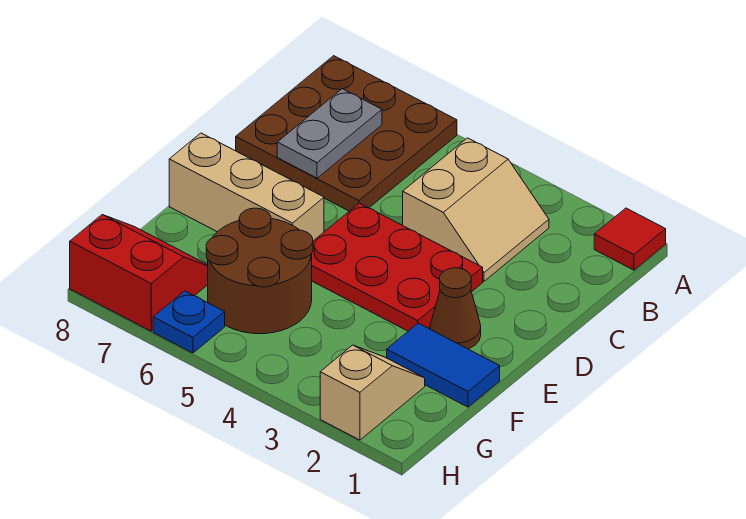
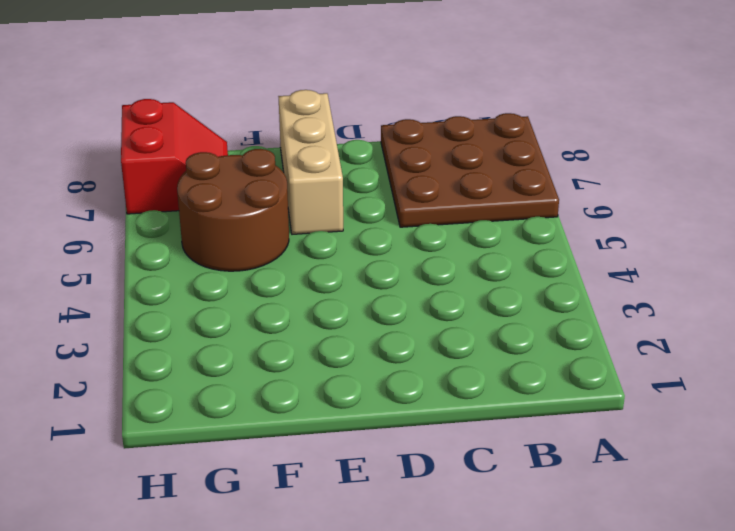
none -> red 1x1 tile [594,208,666,270]
none -> tan 2x2 slope [403,138,549,281]
none -> red 2x3 plate [312,203,483,331]

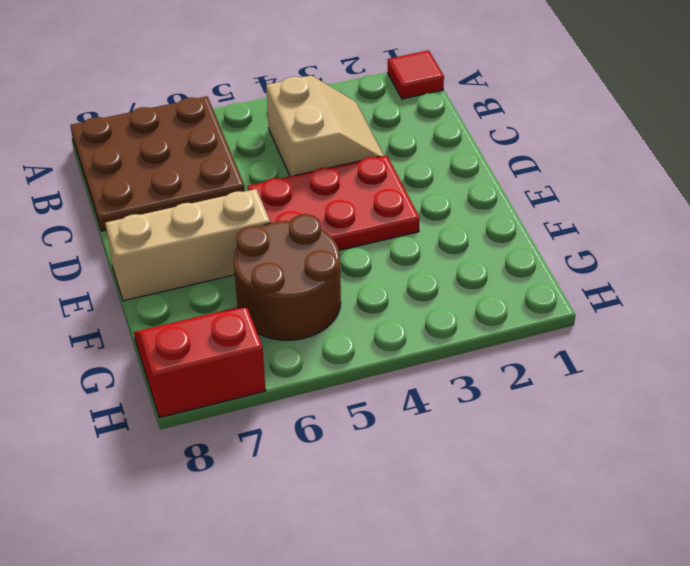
none -> brown 1x1 cone [430,268,481,349]
none -> blue 1x2 tile [387,323,500,407]
none -> tan 1x2 slope [320,345,425,440]

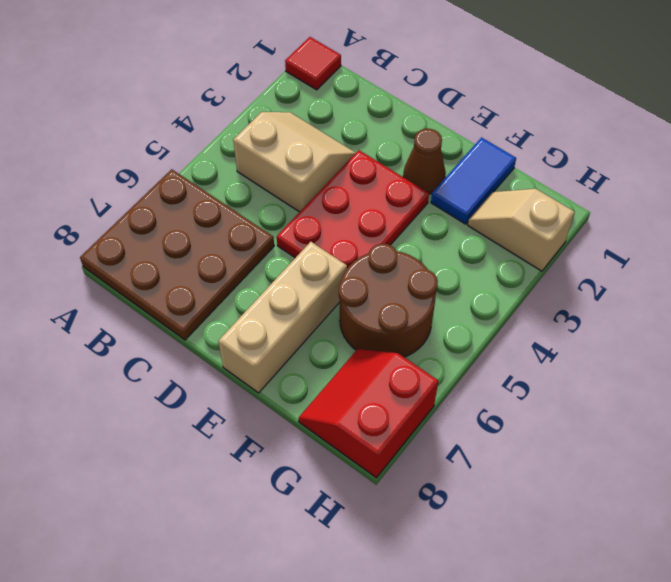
none -> blue 1x1 plate [153,291,225,353]
none -> grey 1x2 plate [277,89,382,178]

